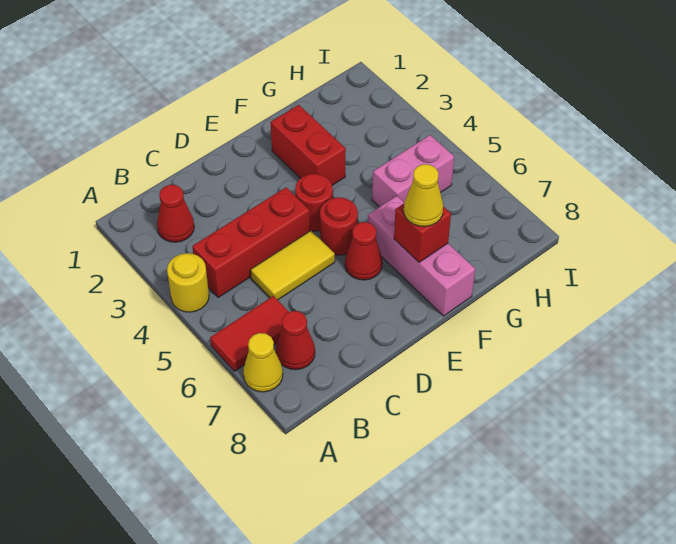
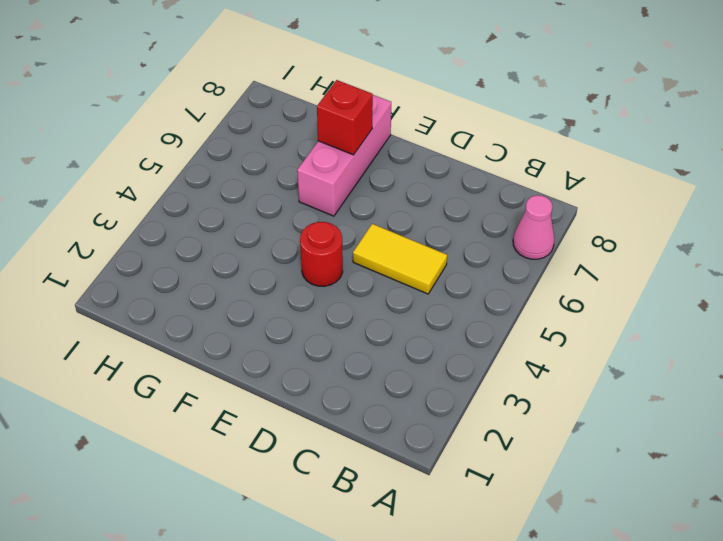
pink 1x1 cone [513,195,554,259] -> yellow 1x1 cone [243,333,283,392]
none -> yellow 1x1 round brick [167,253,209,312]
none -> red 1x2 tile [210,296,289,371]
none -> red 1x1 cone [157,185,194,242]

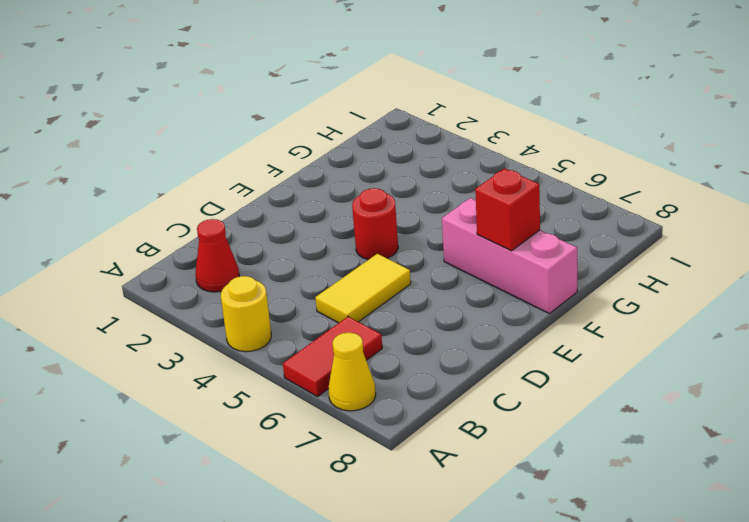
none -> red 1x3 brick [192,187,310,297]
none -> red 1x1 cone [276,311,315,370]
none -> red 1x1 round brick [320,197,358,255]

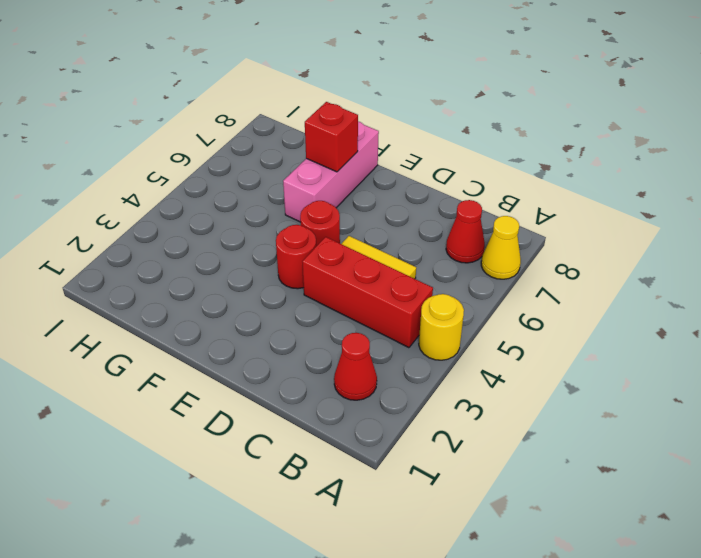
none -> red 1x2 tile [210,296,289,371]
none -> red 1x1 cone [345,222,382,280]
none -> red 1x2 brick [270,105,346,185]

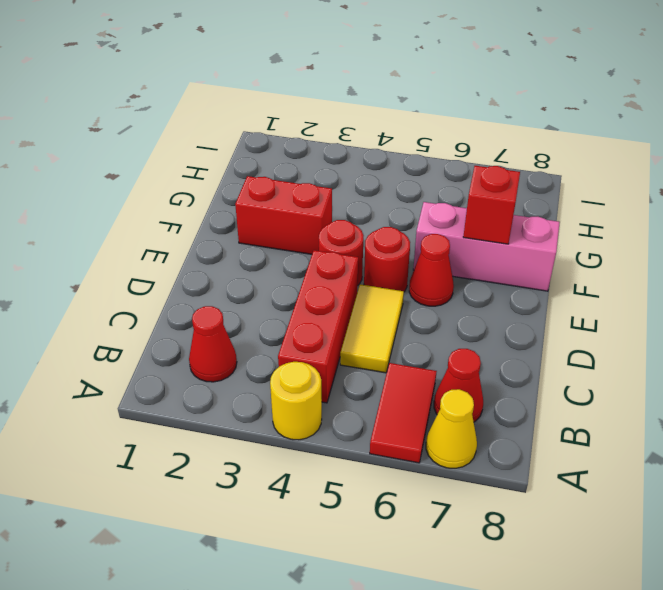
none -> pink 1x2 brick [372,135,454,207]
none -> yellow 1x1 cone [404,164,443,227]

